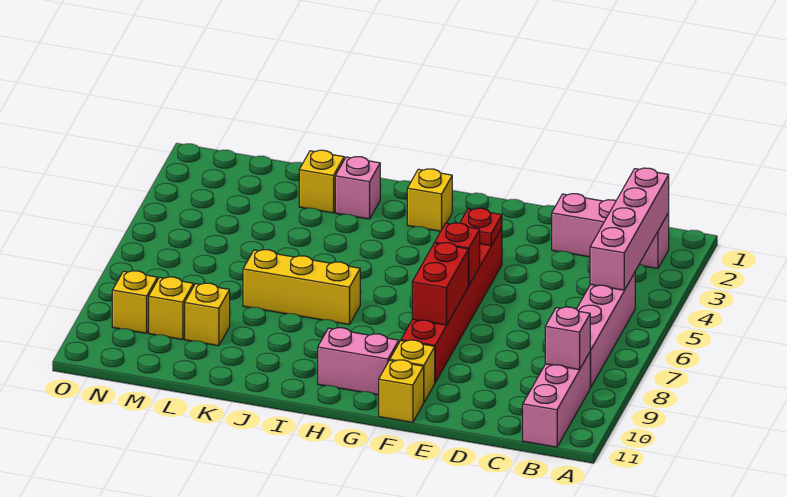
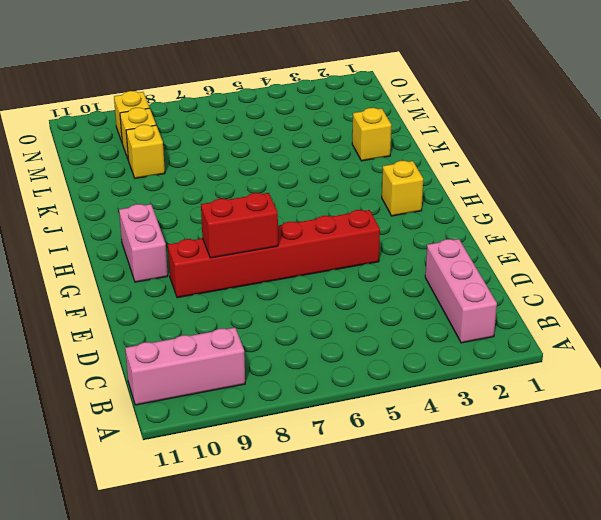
none -> pink 1x4 brick [577,273,635,387]
none -> yellow 1x1 brick [390,340,435,402]
none -> yellow 1x1 brick [379,360,424,422]

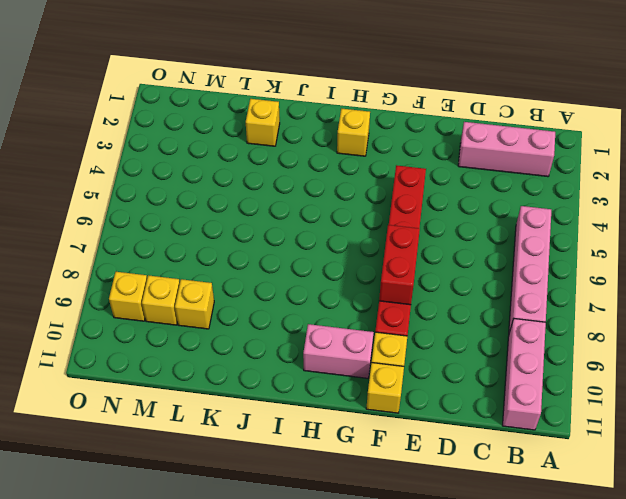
none -> yellow 1x3 brick [243,250,360,325]
none -> pink 1x1 brick [335,157,380,219]
none -> pink 1x4 brick [590,168,669,290]

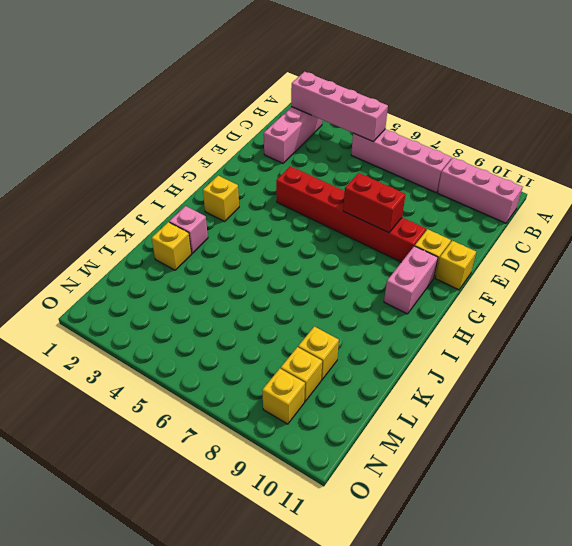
none -> yellow 1x3 brick [243,250,360,325]
none -> pink 1x1 brick [545,307,591,370]
none -> red 1x1 plate [460,208,502,246]

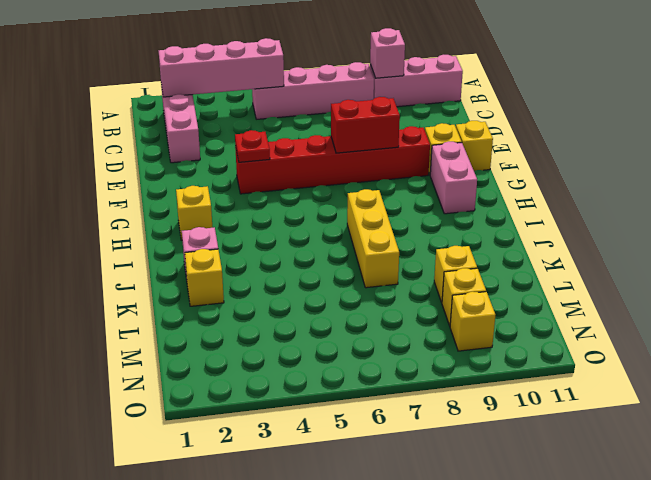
none -> red 1x1 brick [435,223,480,285]

